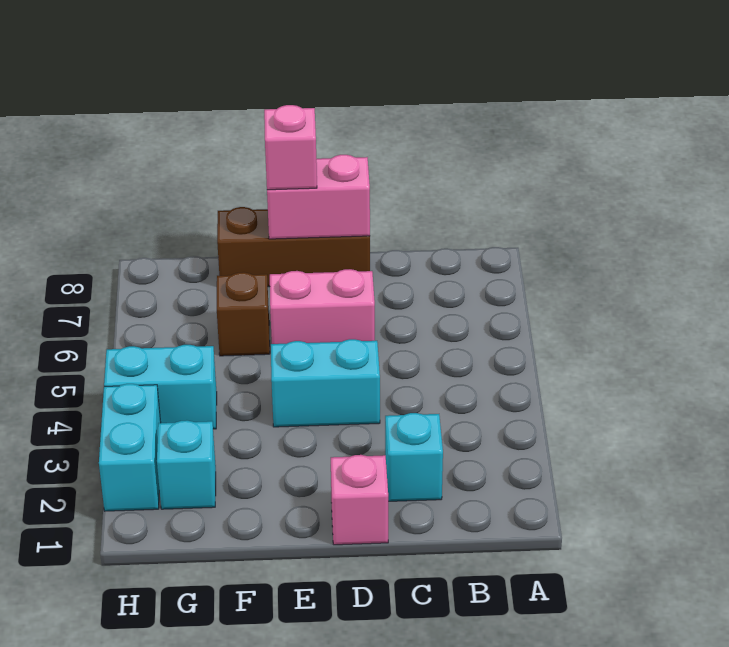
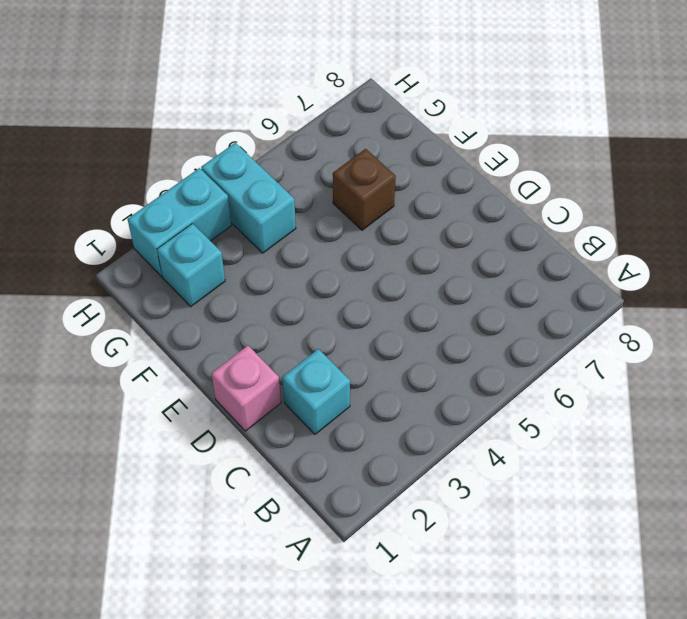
none -> cyan 1x2 brick [271,339,380,427]
none -> pink 1x2 brick [270,269,375,344]

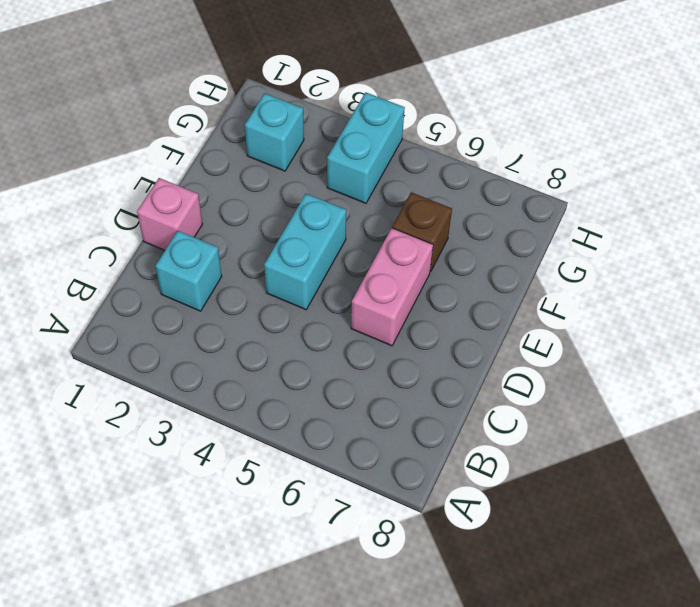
none -> brown 1x3 brick [217,207,370,287]
none -> cyan 1x2 brick [99,384,161,511]

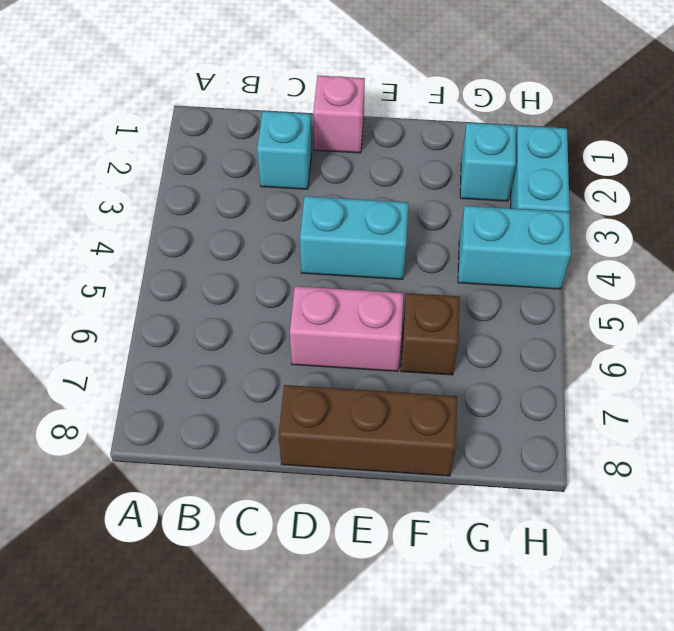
none -> pink 1x2 brick [267,155,370,239]
none -> pink 1x1 brick [264,105,317,190]

